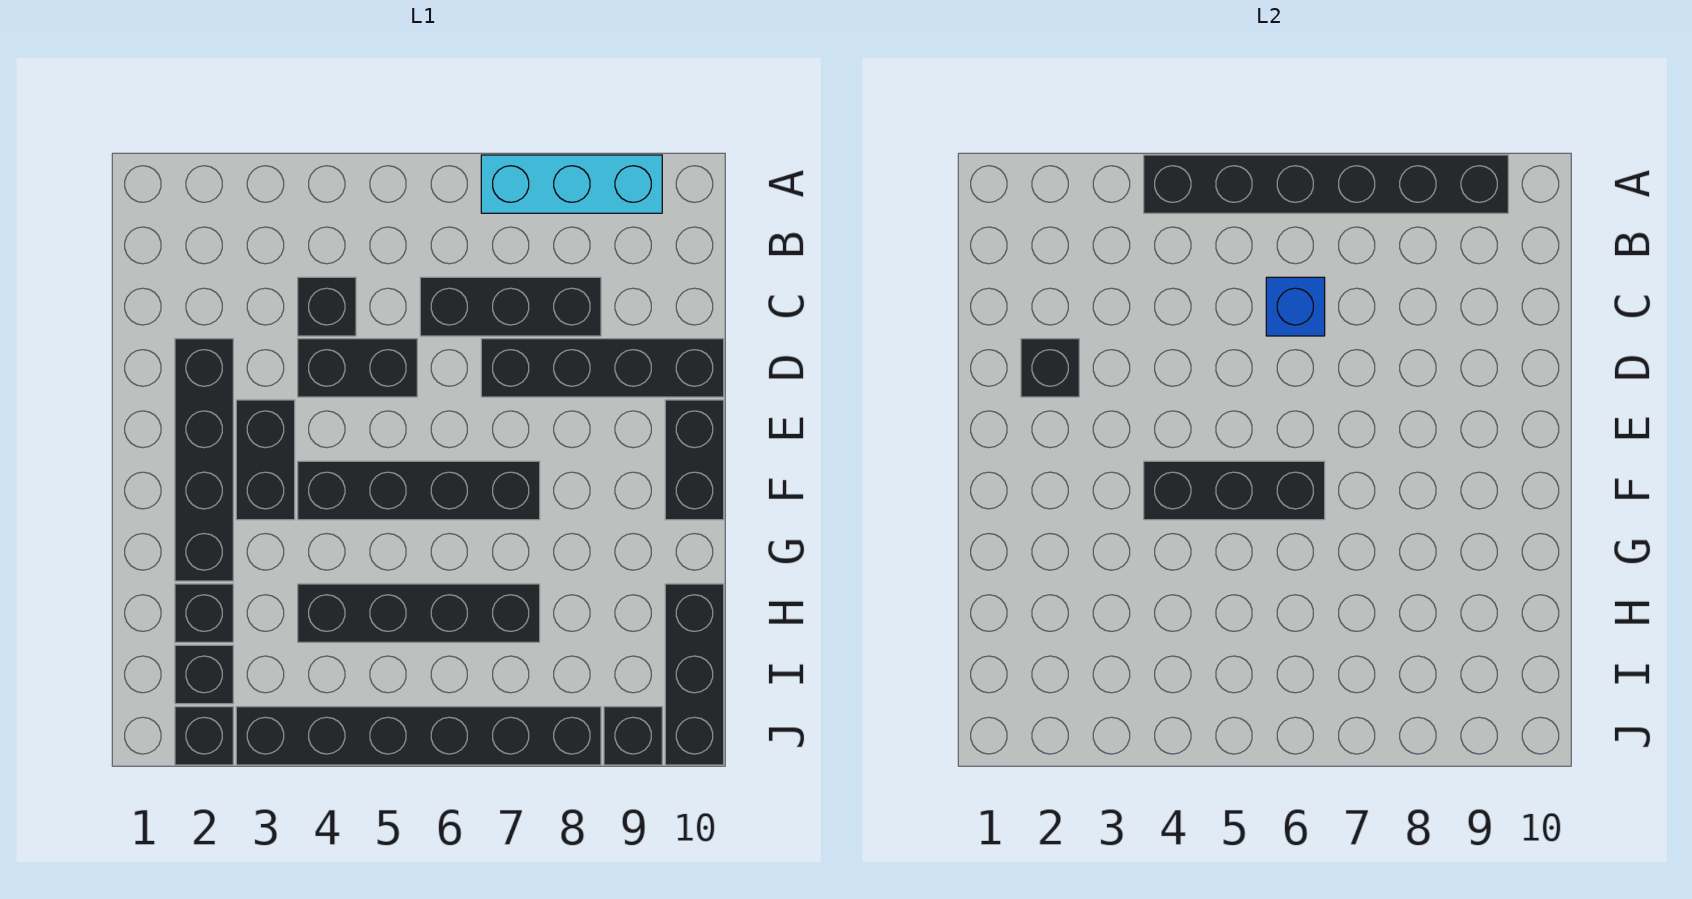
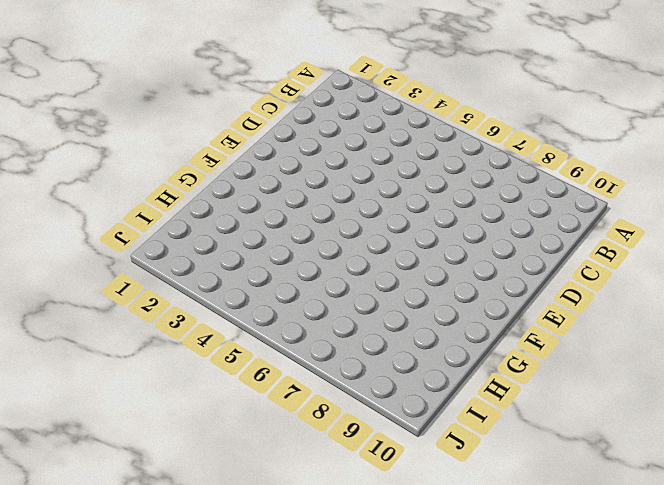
none -> cyan 1x3 brick [481,155,662,213]
none -> black 1x1 brick [298,277,356,336]
none -> black 1x3 brick [420,277,601,336]

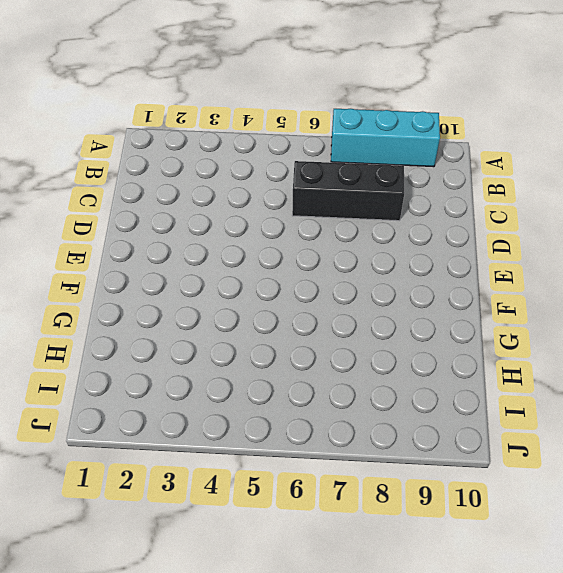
none -> black 1x1 brick [298,277,356,336]
none -> black 1x4 brick [175,339,233,581]
none -> black 1x2 brick [298,339,417,397]

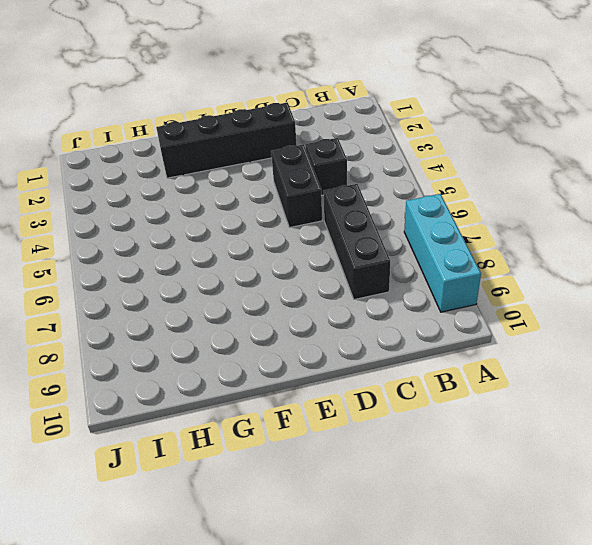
none -> black 1x4 brick [481,339,724,397]
none -> black 1x2 brick [236,400,295,520]
none -> black 1x2 brick [665,400,724,520]

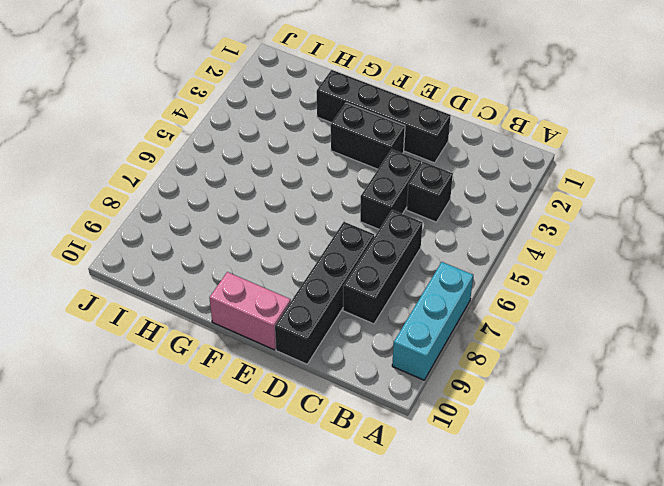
pink 1x2 brick [209,272,291,350] -> black 1x2 brick [665,400,724,520]
none -> black 1x4 brick [298,461,540,520]
none -> black 1x1 brick [175,584,233,642]
none -> black 1x4 brick [298,584,540,642]

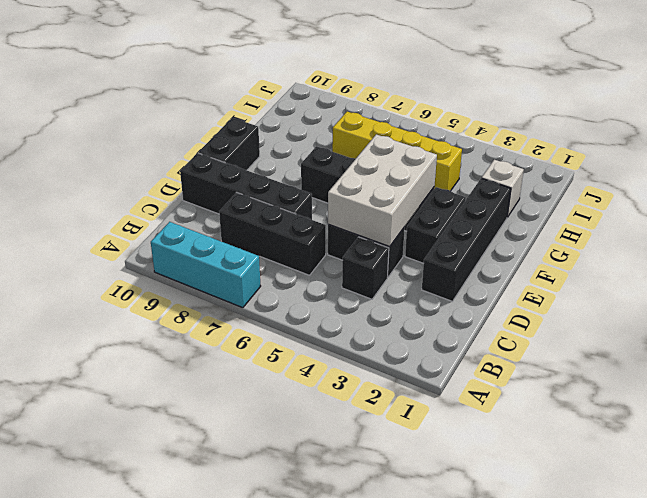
white 2x3 brick [328,134,437,247] -> black 1x3 brick [1144,461,1325,520]
white 1x1 brick [482,160,524,217] -> black 1x1 brick [175,584,233,642]
yellow 1x4 brick [332,112,462,191] -> black 1x4 brick [298,584,540,642]
none -> black 1x3 brick [665,584,724,765]
none -> black 1x1 brick [175,645,233,704]
none -> black 1x1 brick [175,707,233,765]

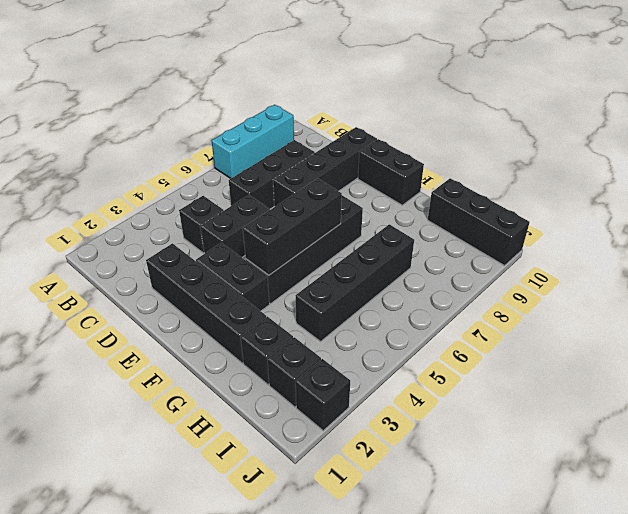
none -> black 1x6 brick [236,707,601,765]
none -> black 1x1 brick [604,707,662,765]
none -> black 1x6 brick [1144,155,1508,213]

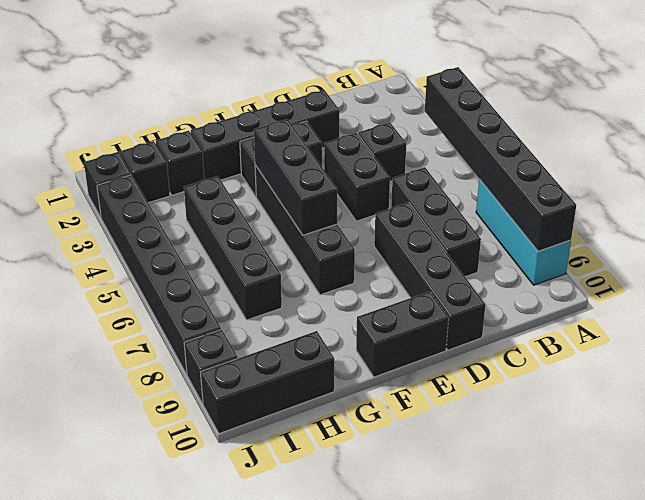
none -> blue 1x1 brick [1266,277,1325,336]
none -> black 1x1 brick [1021,339,1079,397]

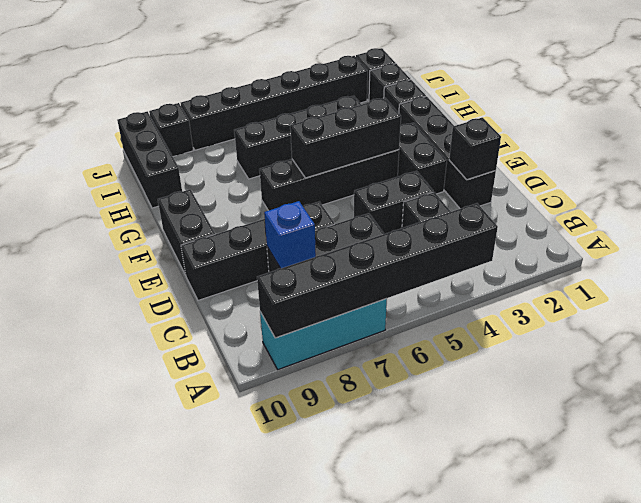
blue 1x1 brick [264,201,316,268] -> blue 1x1 brick moved to [1266,277,1325,336]

